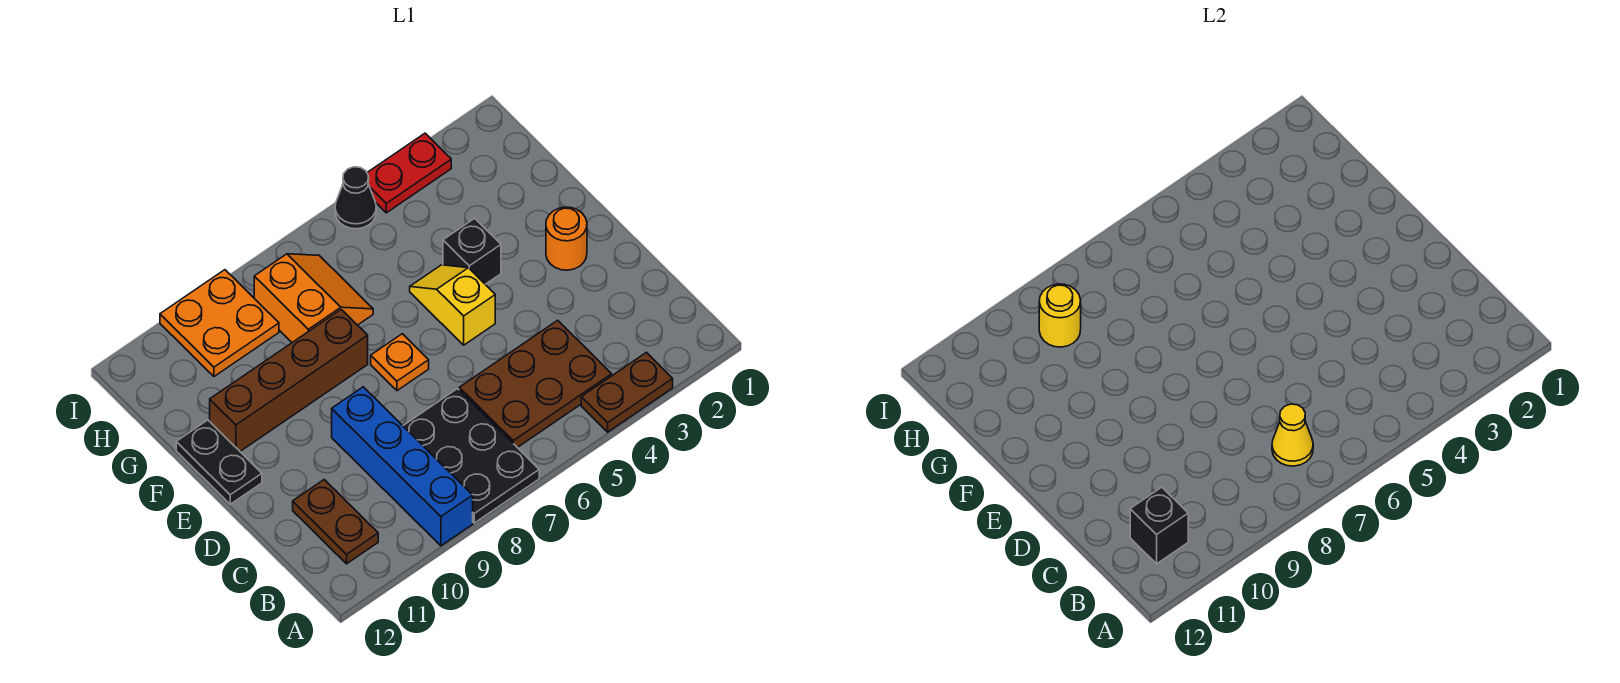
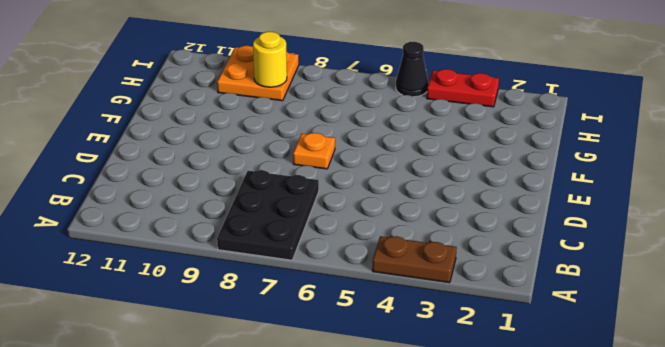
none -> blue 1x4 brick [332,387,473,546]
none -> brown 2x3 plate [459,320,612,448]
none -> brown 1x2 plate [293,480,378,564]

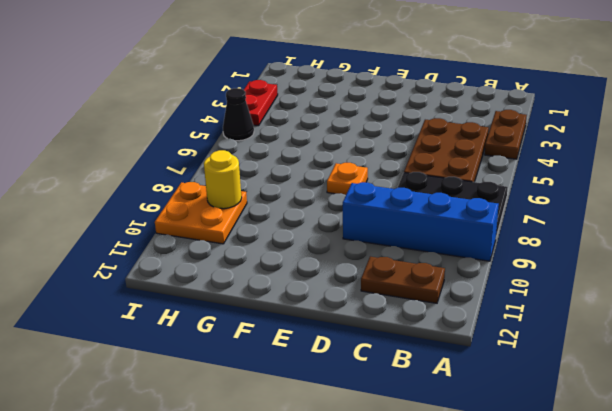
none -> orange 1x1 round brick [546,207,587,270]
none -> yellow 1x2 slope [410,265,495,345]
none -> black 1x2 plate [176,420,262,504]

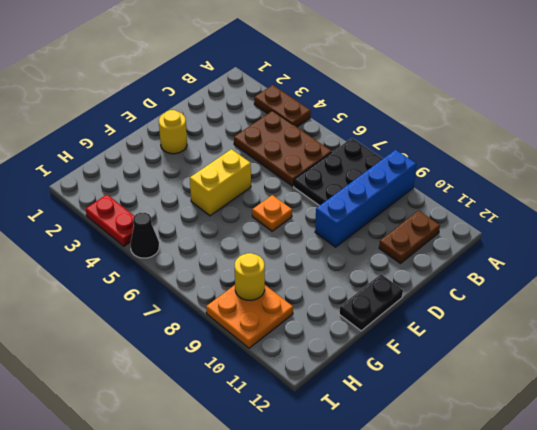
yellow 1x1 round brick [159,110,187,154] -> orange 1x1 round brick [546,207,587,270]
yellow 1x2 brick [190,149,251,216] -> yellow 1x2 slope [410,265,495,345]
none -> black 1x1 brick [443,218,501,284]
none -> brown 1x4 brick [210,309,368,451]
none -> orange 2x2 slope [254,254,373,342]

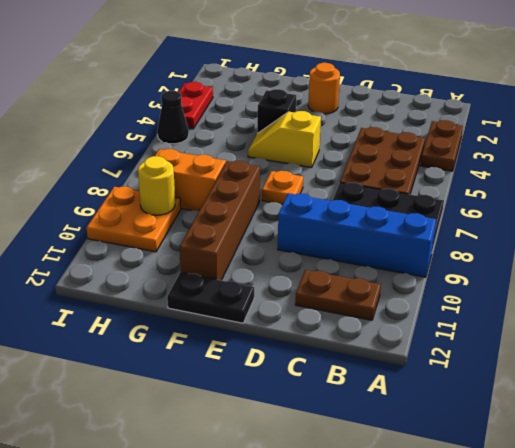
none -> yellow 1x1 cone [1272,404,1313,466]
none -> black 1x1 brick [1130,487,1188,564]

